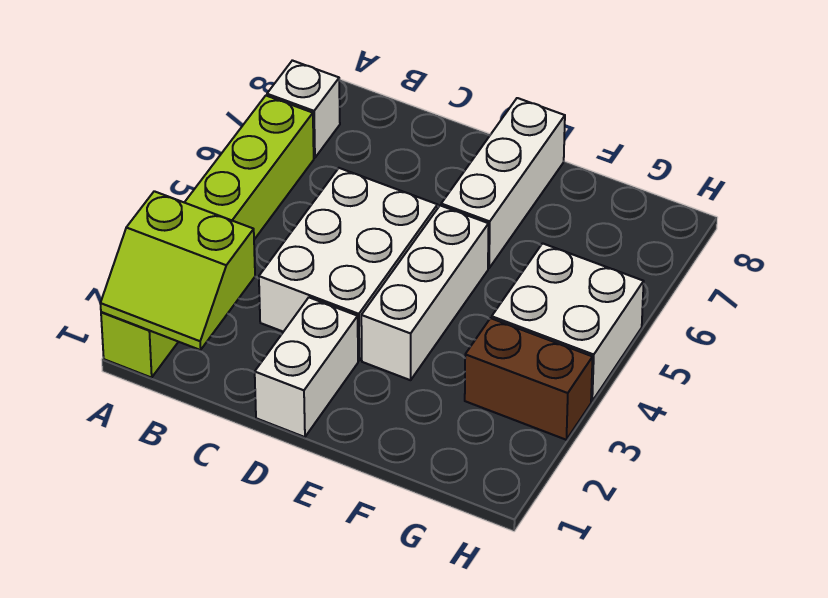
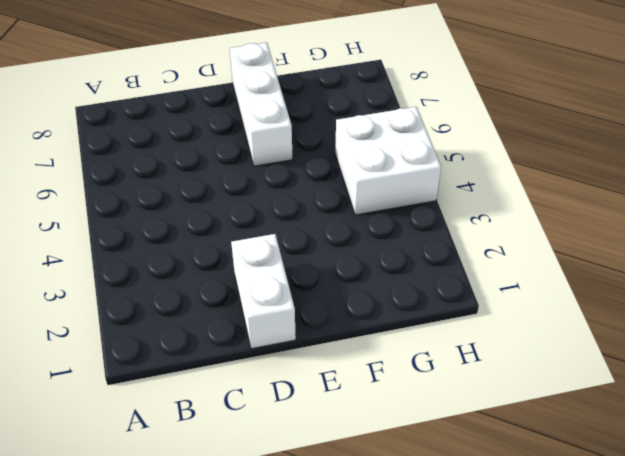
none -> lime 1x6 brick [101,96,314,378]
none -> white 1x1 brick [267,60,340,158]

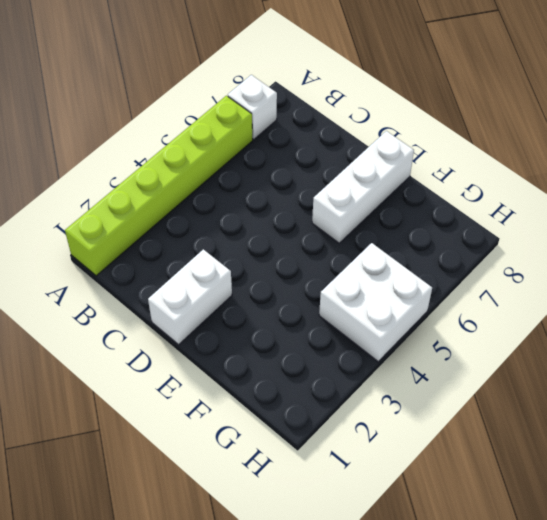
none -> white 2x3 brick [259,168,438,360]
none -> white 1x3 brick [361,205,489,380]

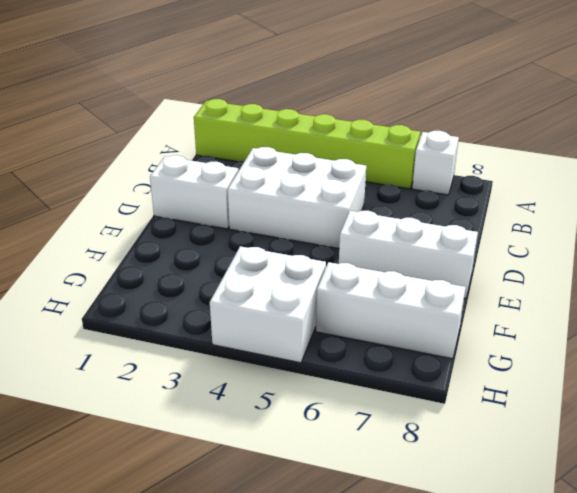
white 1x3 brick [316,262,466,359] -> white 1x3 brick moved to [361,205,489,380]
none -> brown 1x2 brick [465,318,593,440]
none -> lime 2x2 slope [100,191,255,350]

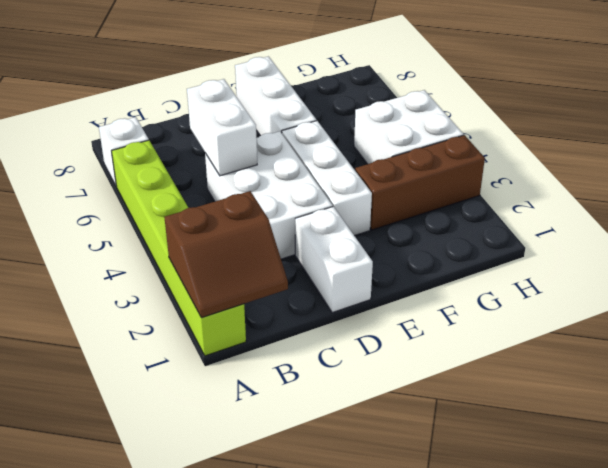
brown 2x2 slope [164,191,288,318] -> lime 2x2 slope [100,191,255,350]
white 1x2 brick [187,79,257,176] -> none
brown 1x3 brick [355,135,485,230] -> brown 1x2 brick [465,318,593,440]

